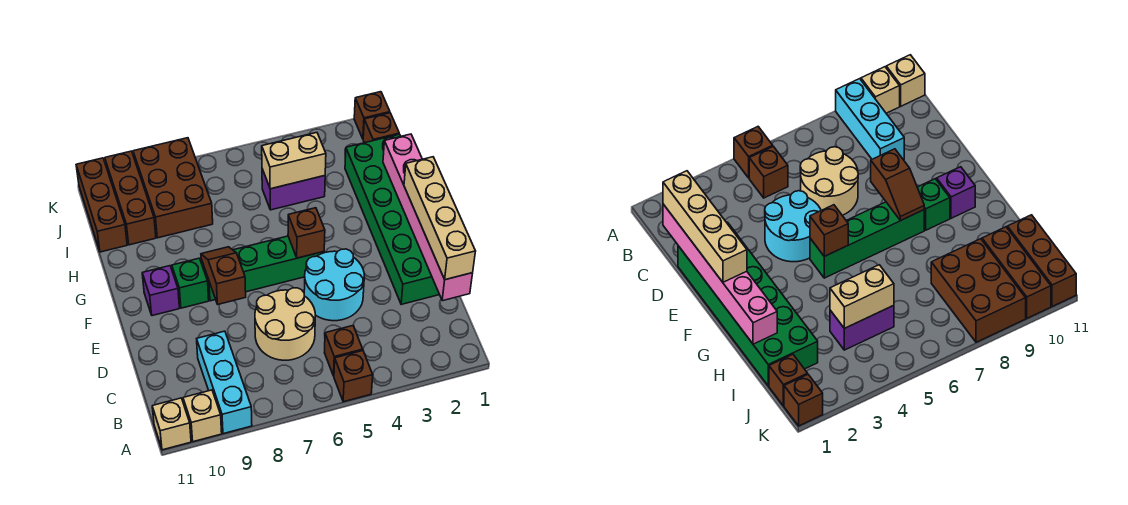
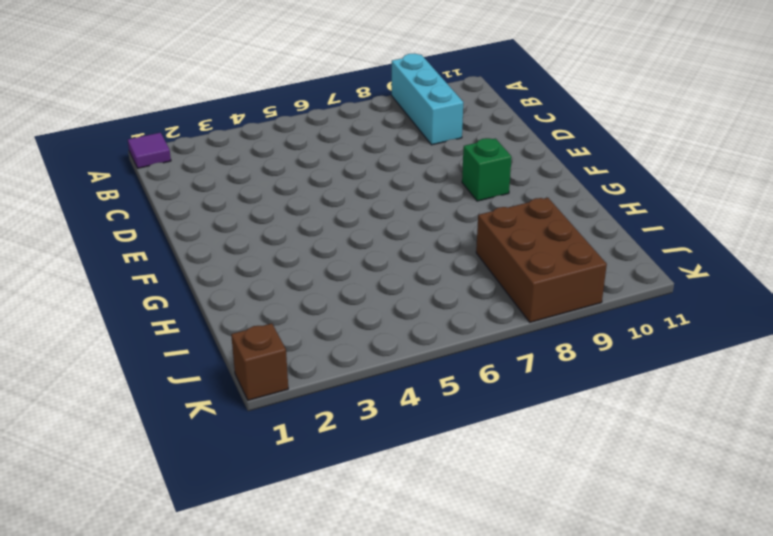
purple 1x1 tile [128,133,171,168] -> none
none -> brown 1x1 brick [334,351,373,402]
none -> tan 1x1 brick [183,390,222,442]
none -> tan 1x1 brick [152,398,191,450]

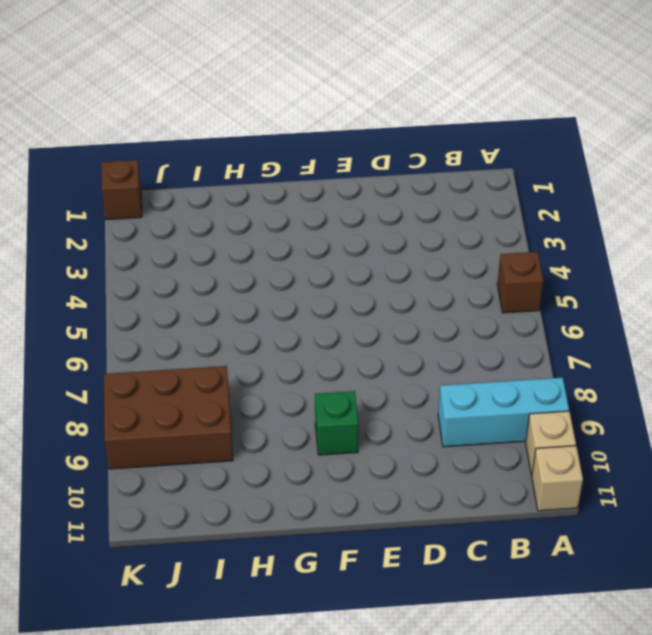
none -> brown 1x1 brick [324,326,363,376]
none -> tan 2x2 round brick [255,288,315,360]
none -> green 2x6 brick [345,134,439,305]

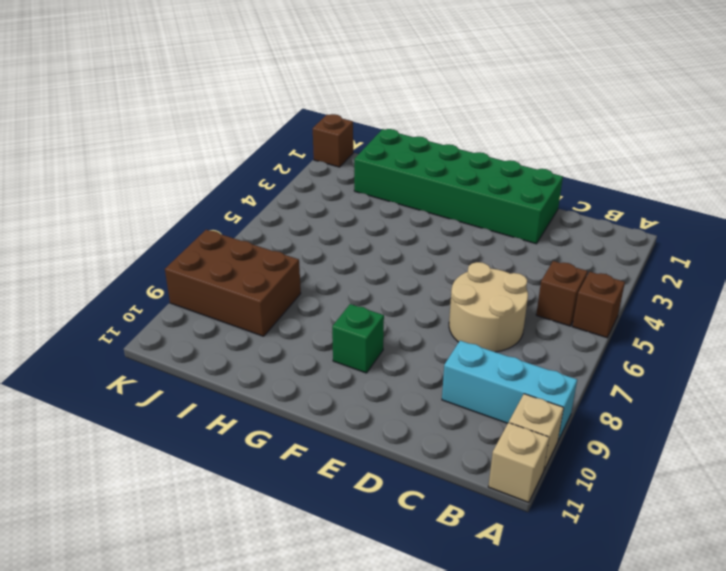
none -> cyan 2x2 round brick [304,249,364,321]
none -> green 1x4 brick [201,236,324,301]
none -> purple 1x1 brick [142,266,179,316]

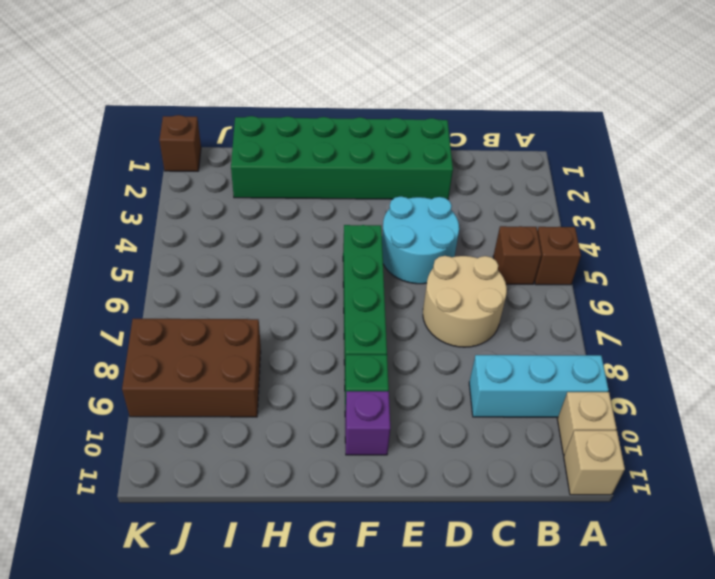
none -> purple 1x2 brick [262,169,325,210]
none -> brown 1x3 brick [105,151,156,245]
none -> brown 1x3 brick [76,158,127,252]

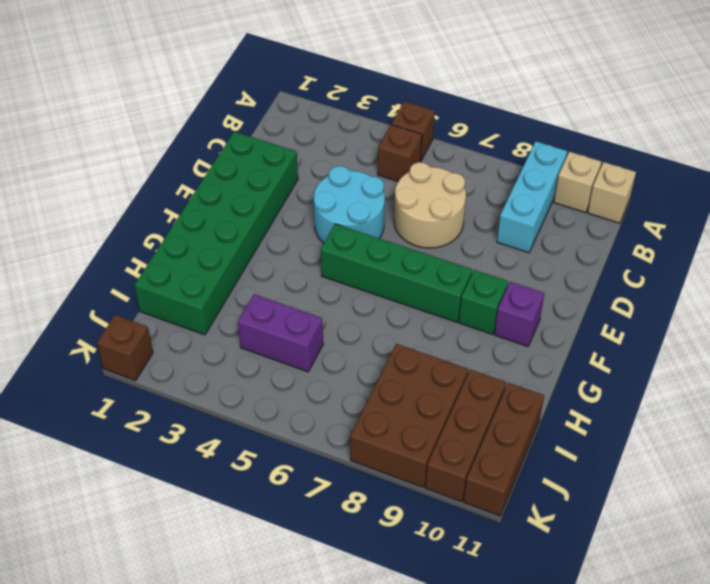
none -> brown 1x1 brick [363,113,399,143]
none -> pink 1x6 brick [383,134,473,301]
none -> brown 1x2 slope [201,247,246,304]

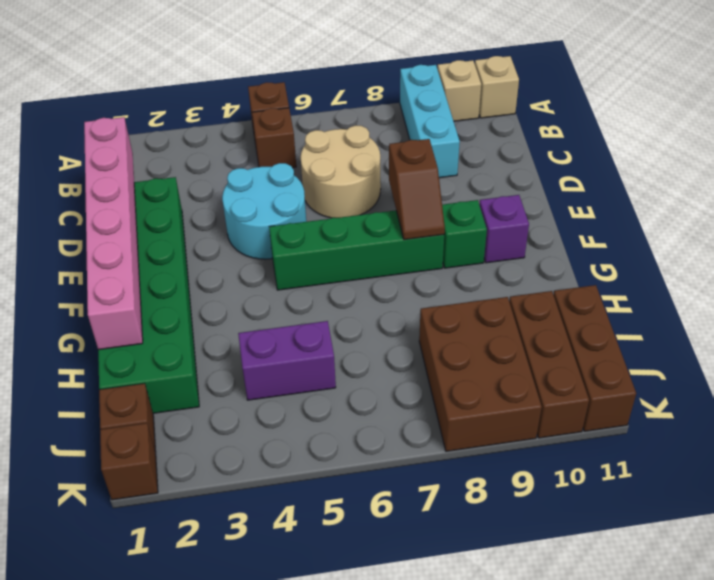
none -> brown 1x1 brick [288,208,325,258]
none -> tan 1x2 brick [262,133,326,189]
none -> tan 1x4 brick [404,157,476,280]

